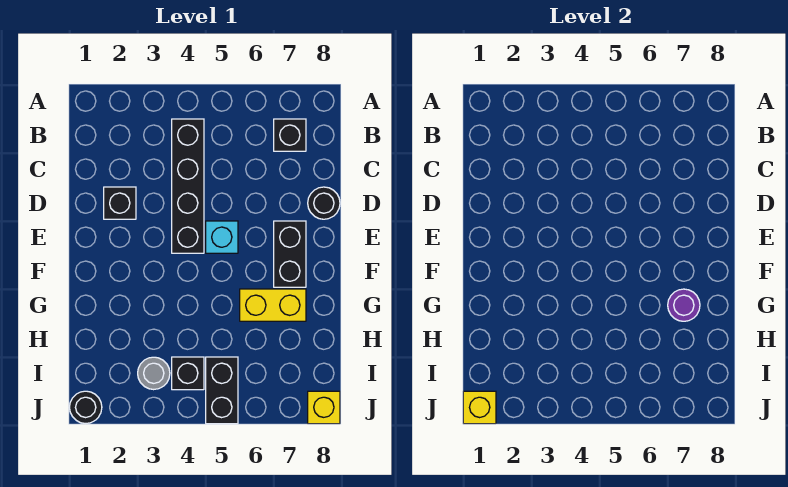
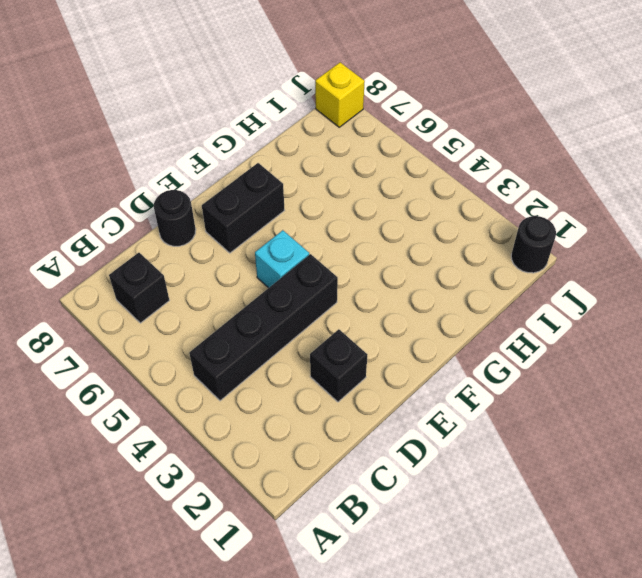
none -> yellow 1x2 brick [240,289,306,321]
none -> grey 1x1 round brick [138,357,170,390]
none -> black 1x1 brick [172,357,204,390]

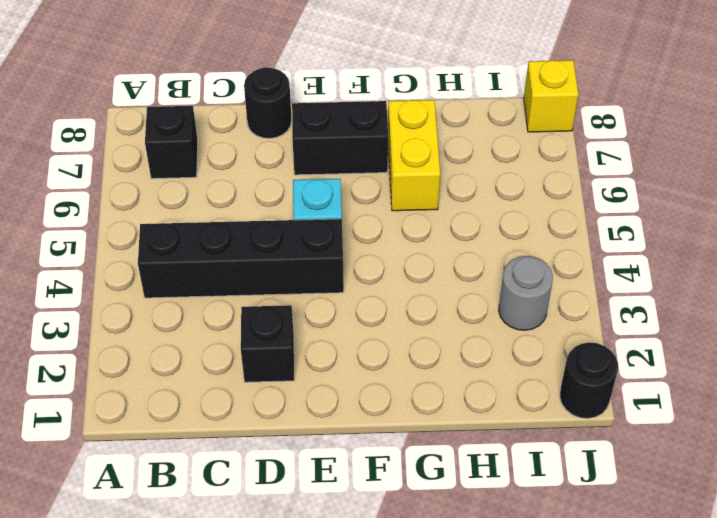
none -> black 1x1 brick [172,357,204,390]
none -> black 1x2 brick [206,357,238,424]
none -> purple 1x1 round brick [668,289,700,321]

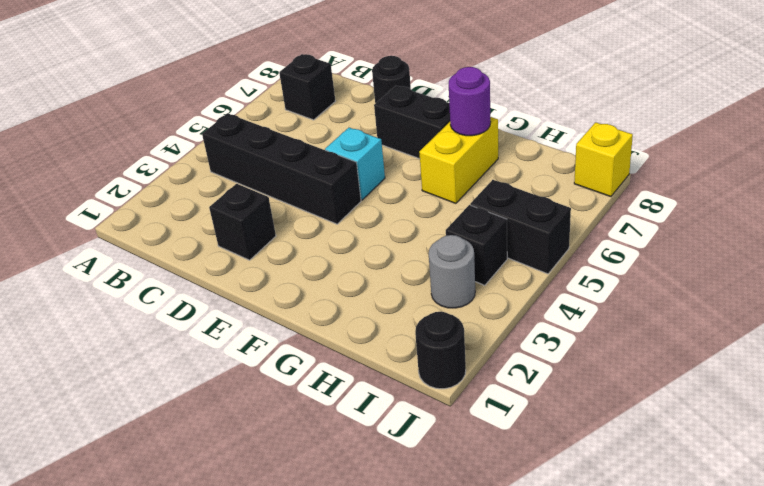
none -> yellow 1x1 brick [463,391,496,424]

